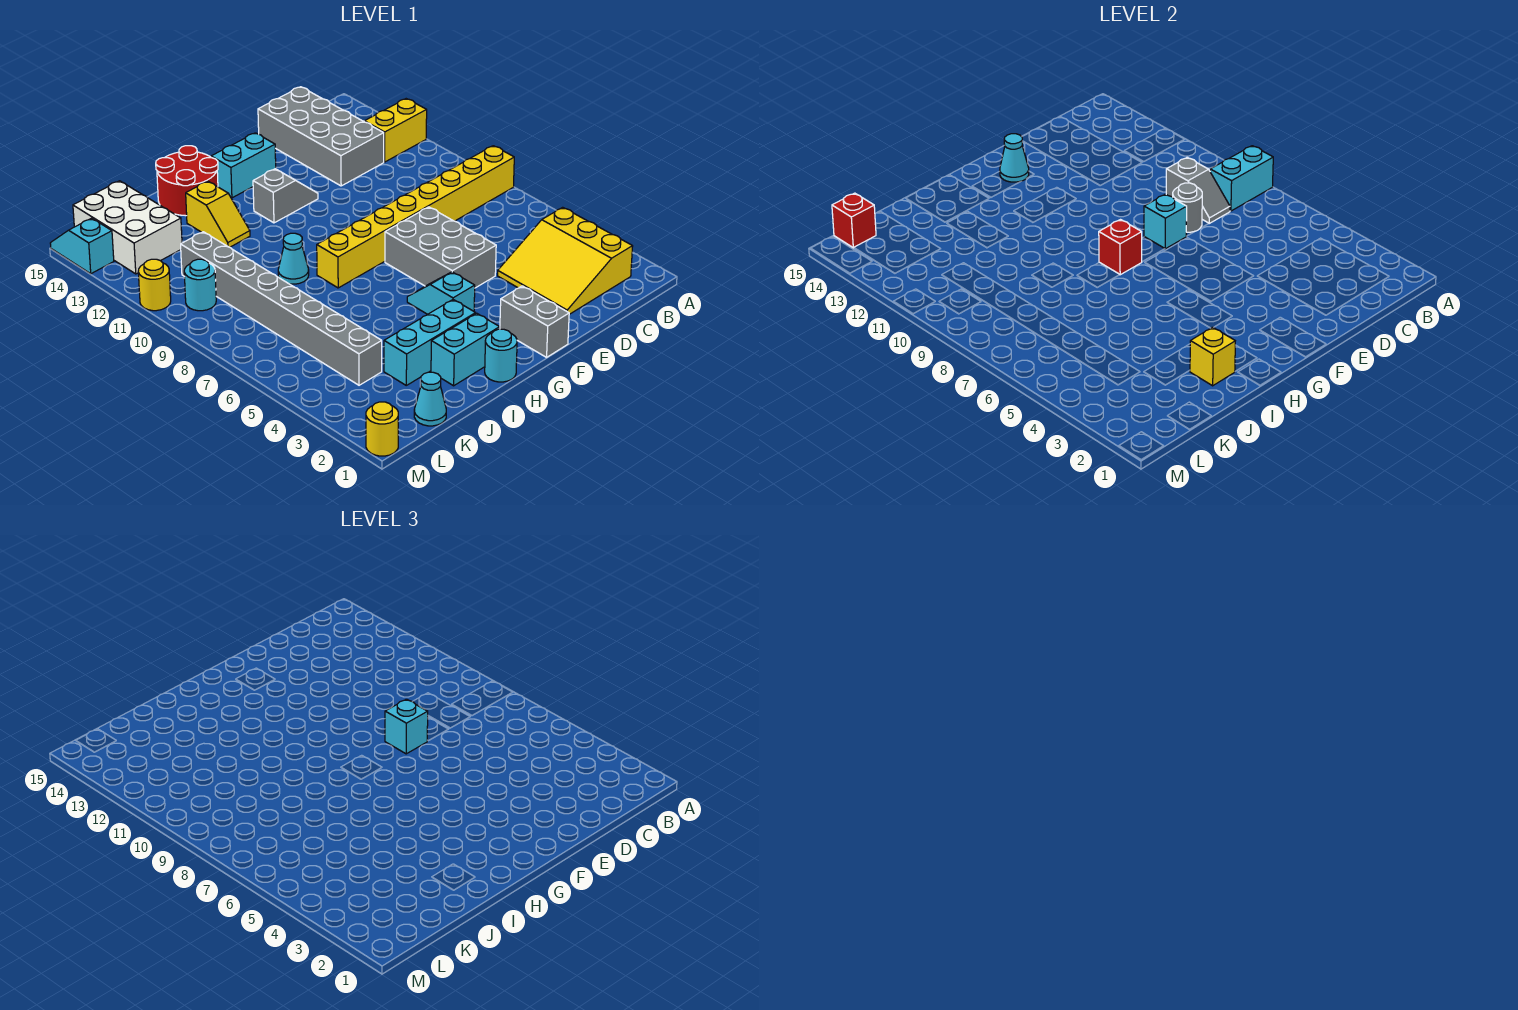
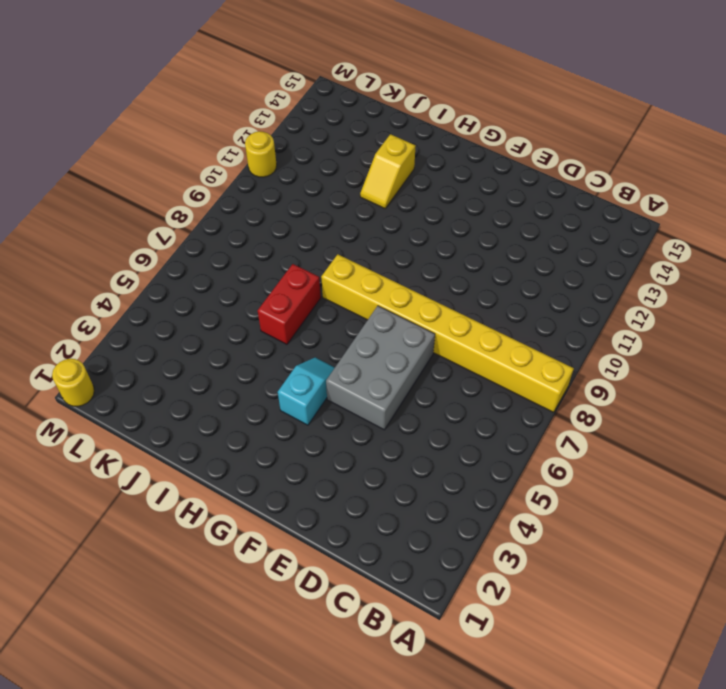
red 1x2 brick [258,264,321,344] -> none
none -> yellow 1x2 brick [364,99,427,162]
none -> yellow 3x3 slope [498,207,633,314]
none -> grey 2x4 brick [258,87,384,186]
none -> grey 1x2 brick [500,286,569,357]

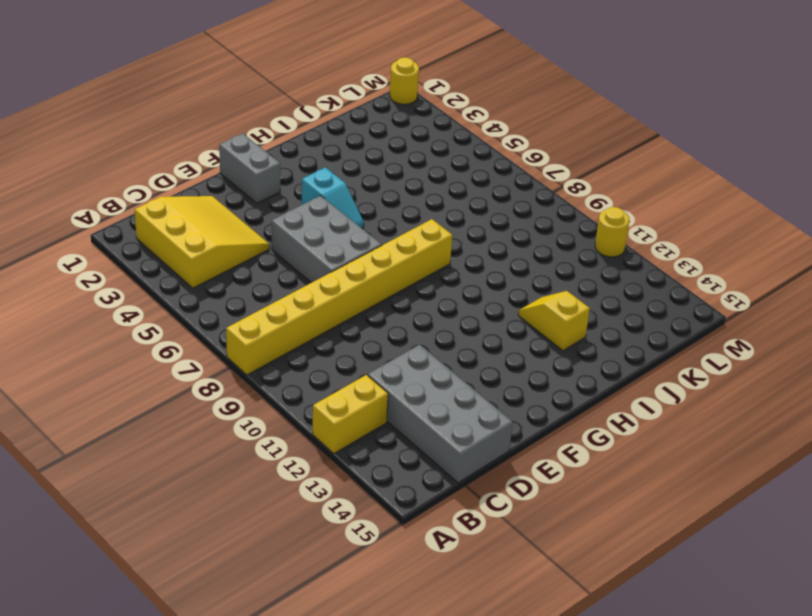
none -> grey 1x2 slope [253,169,318,223]
none -> cyan 1x2 brick [211,133,276,198]
none -> cyan 1x1 round brick [485,329,517,382]
none -> cyan 1x2 brick [431,313,500,386]

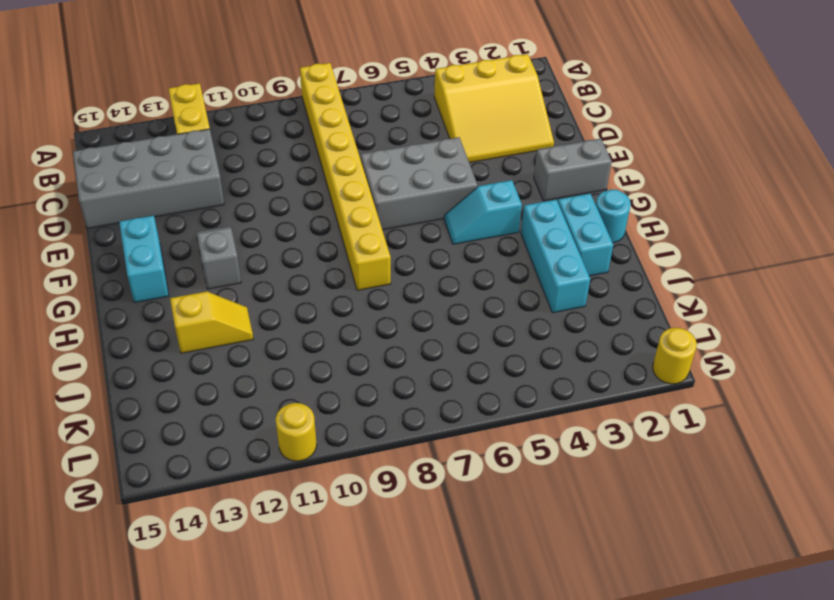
none -> red 2x2 round brick [156,146,218,216]
none -> cyan 1x1 cone [278,233,309,284]
none -> cyan 1x1 cone [414,372,446,426]
none -> grey 1x8 brick [181,232,382,385]

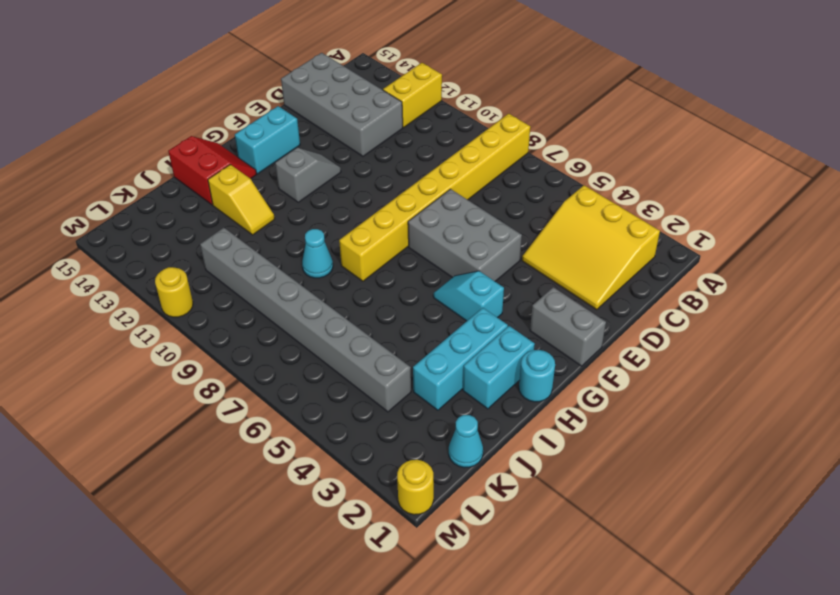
red 2x2 slope [168,136,257,205] -> red 2x2 round brick [156,146,218,216]
none -> white 2x3 brick [73,181,182,274]
none -> cyan 1x1 round brick [184,259,216,311]
none -> cyan 1x2 slope [50,218,114,274]
none -> cyan 1x2 brick [1210,146,1273,211]

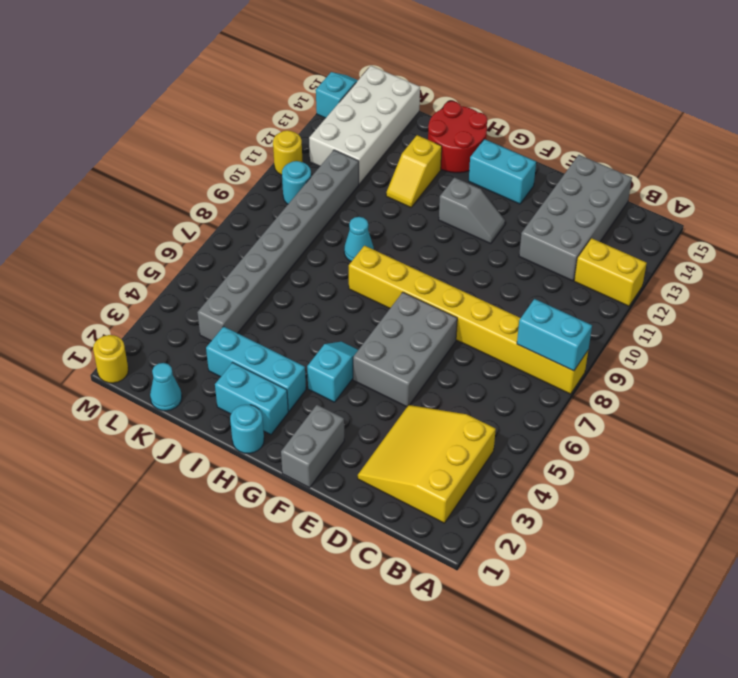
white 2x4 brick [309,66,420,184] -> white 2x3 brick [73,181,182,274]
none -> grey 1x2 slope [1166,157,1230,223]
none -> grey 1x1 round brick [1173,183,1202,232]
none -> cyan 1x1 brick [1144,194,1187,249]
none -> cyan 1x1 cone [1000,134,1029,182]

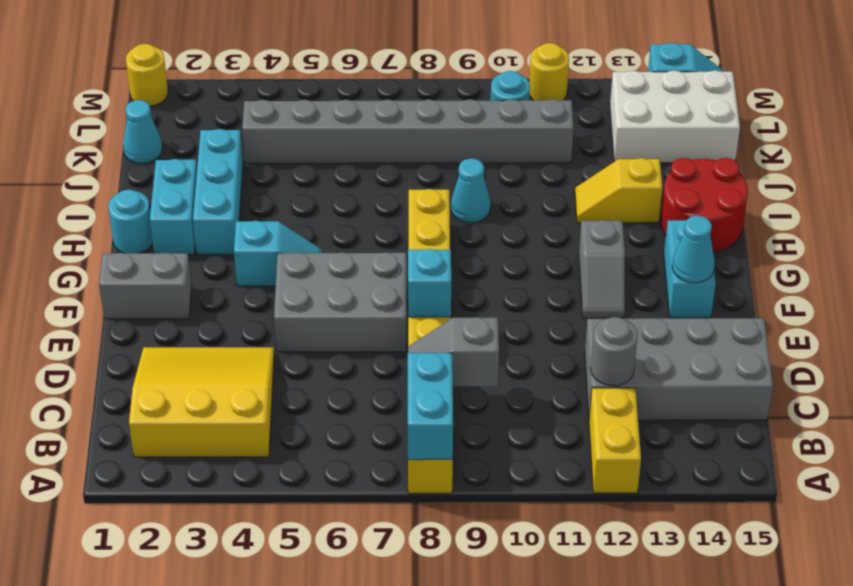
grey 1x1 round brick [591,317,638,386] -> grey 1x1 round brick moved to [1173,183,1202,232]
none -> red 1x1 brick [1099,220,1142,275]
none -> yellow 1x1 brick [1190,327,1235,386]
none -> red 1x1 brick [832,193,876,248]
none -> cyan 1x1 brick [385,699,428,754]

